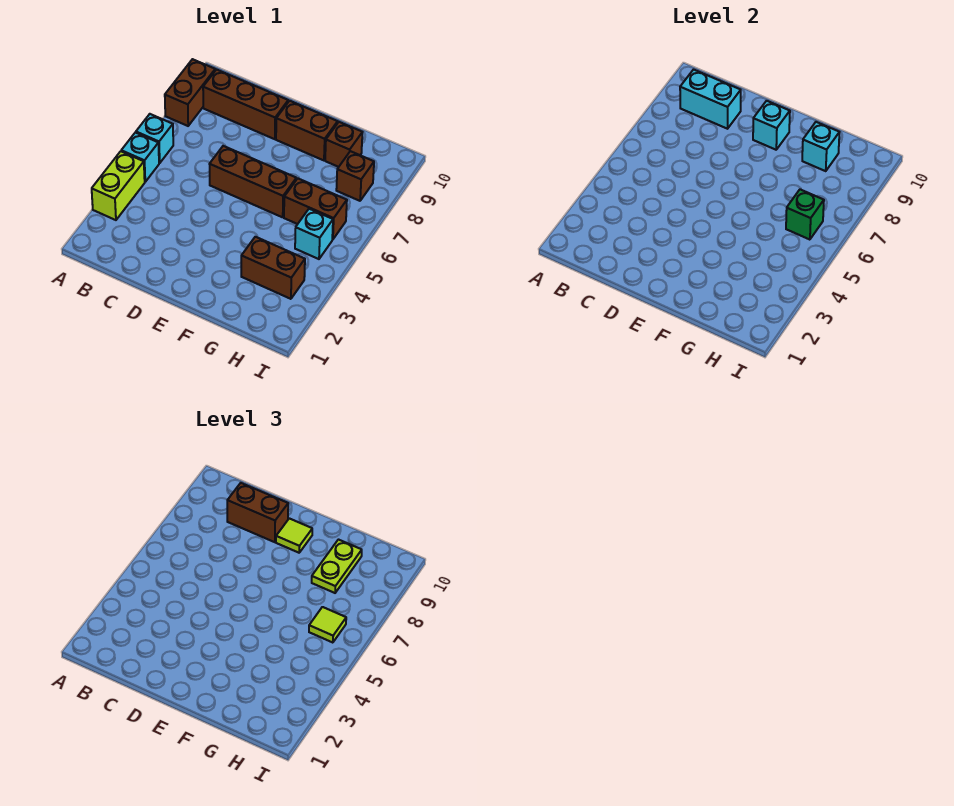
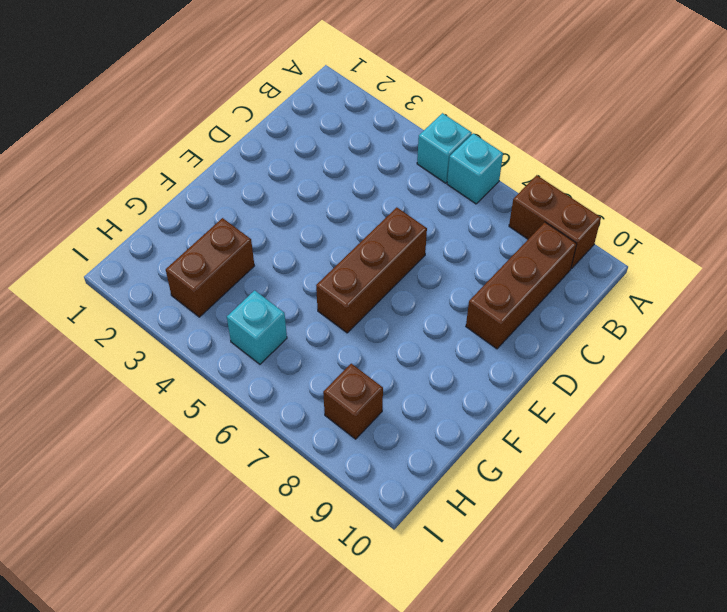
none -> lime 1x2 brick [92,151,145,220]
none -> brown 1x2 brick [276,101,338,160]
none -> brown 1x2 brick [284,179,347,240]

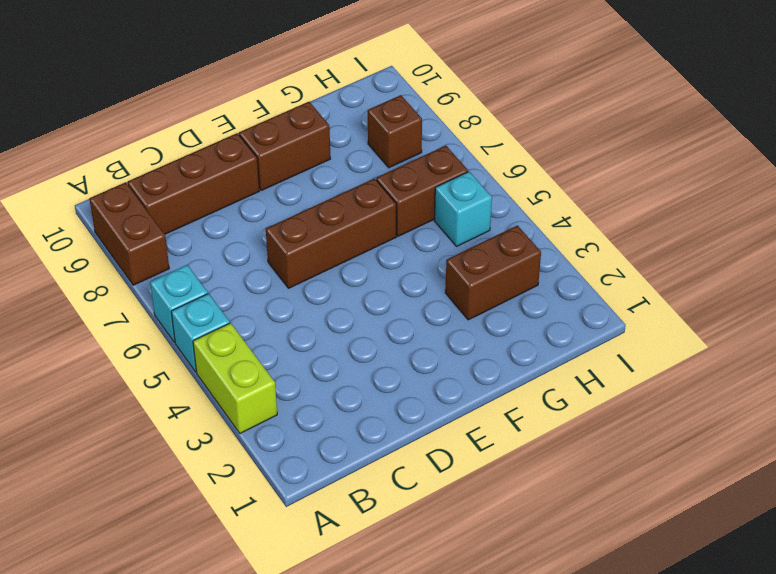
none -> brown 1x1 brick [325,122,362,167]
none -> cyan 1x2 brick [680,70,741,129]
none -> cyan 1x1 brick [753,101,790,150]

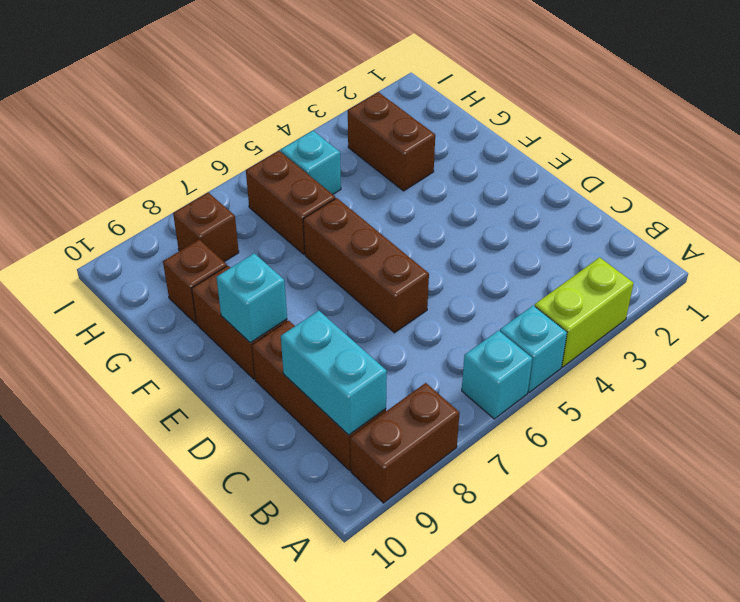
none -> cyan 1x1 brick [802,122,839,171]
none -> green 1x1 brick [786,189,824,240]
none -> brown 1x2 brick [227,483,288,542]

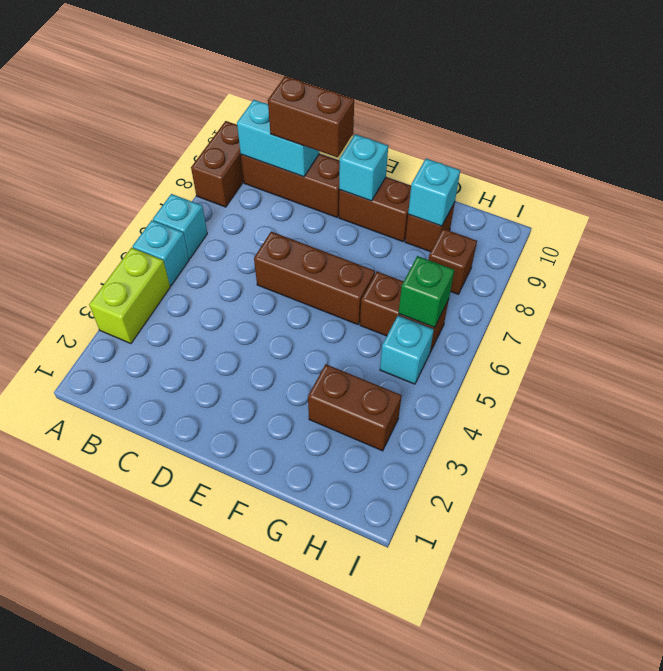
none -> lime 1x1 tile [276,518,312,553]
none -> lime 1x2 plate [312,540,362,593]
none -> lime 1x1 tile [309,607,346,643]

